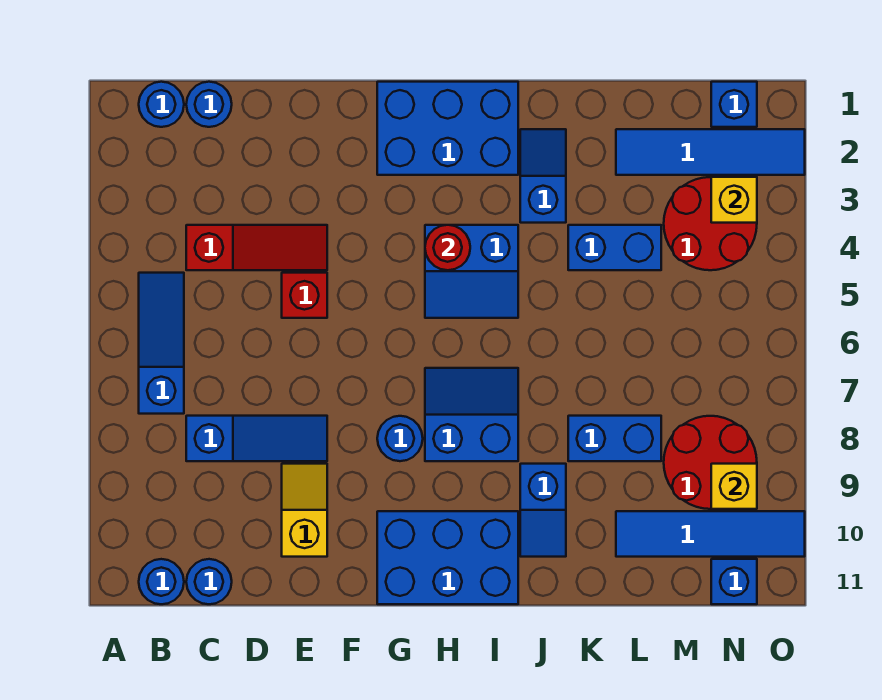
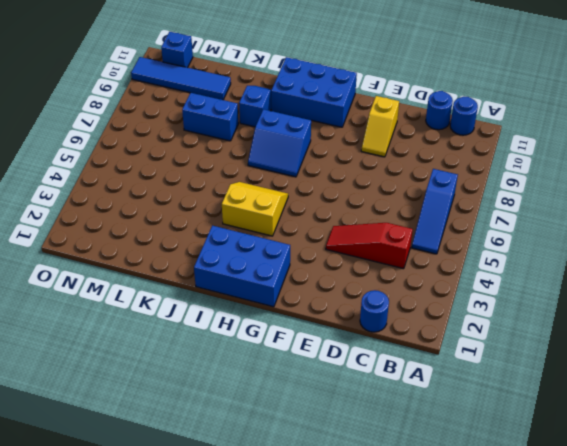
yellow 2x2 slope [222,182,288,236] -> blue 2x2 slope [425,225,518,318]
none -> blue 1x1 round brick [139,82,184,127]
none -> blue 1x3 slope [186,416,327,461]
none -> red 1x1 brick [282,273,327,318]

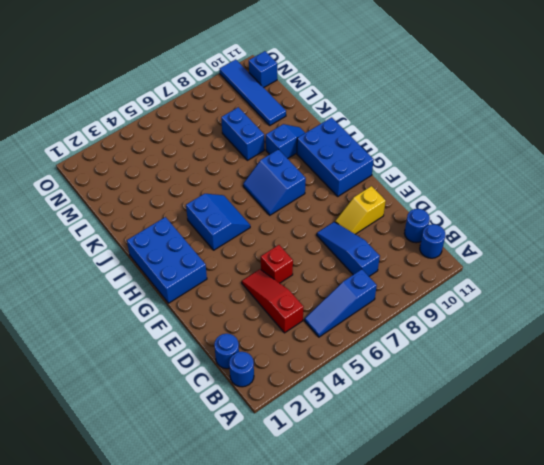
none -> blue 1x1 round brick [377,416,423,461]
none -> blue 1x2 slope [520,129,566,223]
none -> blue 1x2 brick [568,225,661,270]

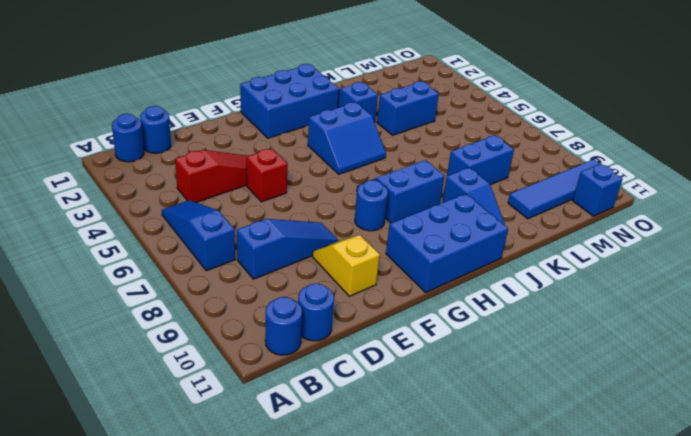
none -> blue 1x4 tile [616,129,805,175]
none -> red 2x2 round brick [664,177,757,270]
none -> red 2x2 round brick [664,416,757,509]

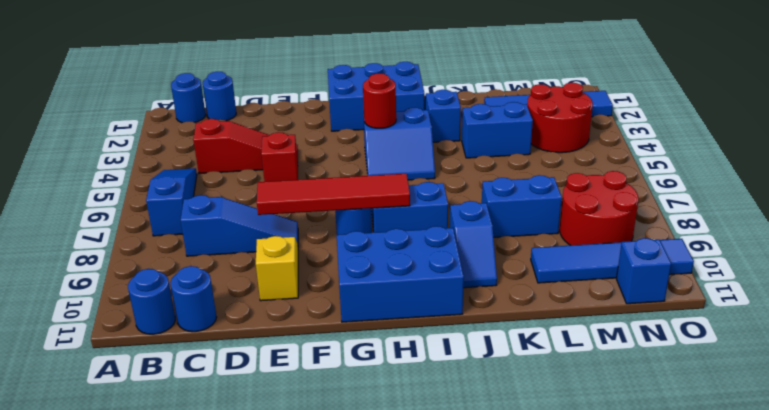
red 1x4 tile [257,174,410,215] -> none
none -> blue 1x1 brick [711,82,757,127]
none -> yellow 1x1 brick [711,177,757,223]
none -> yellow 1x1 brick [711,464,757,509]

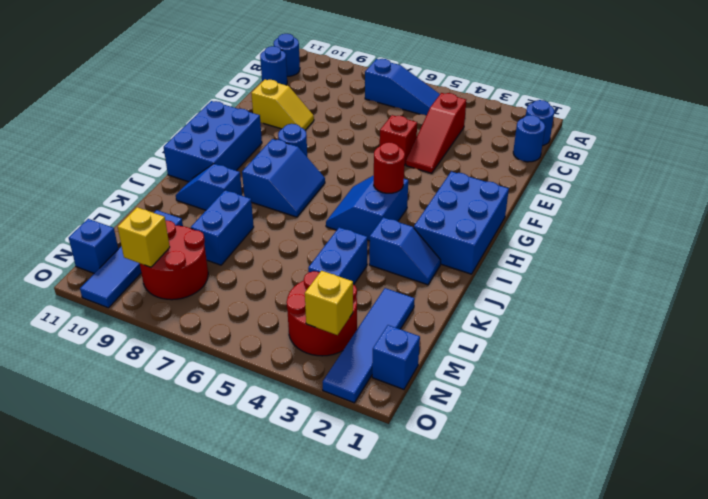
none -> blue 1x3 slope [186,416,327,461]

